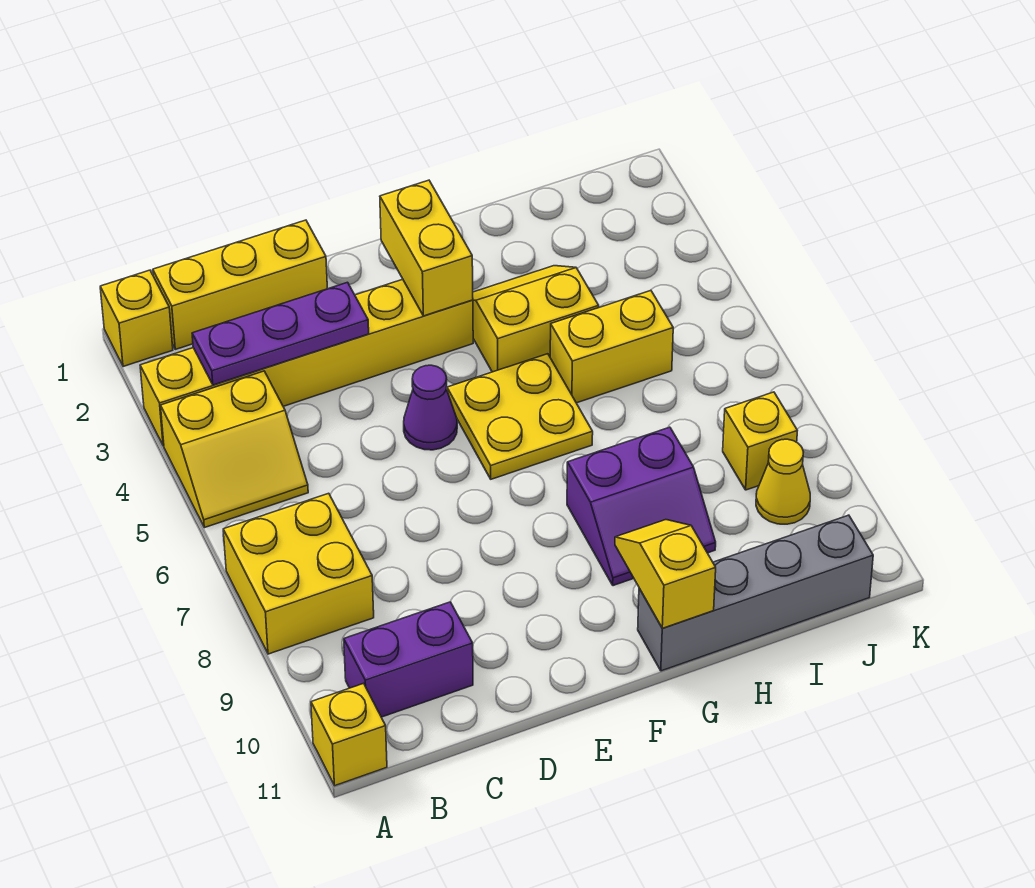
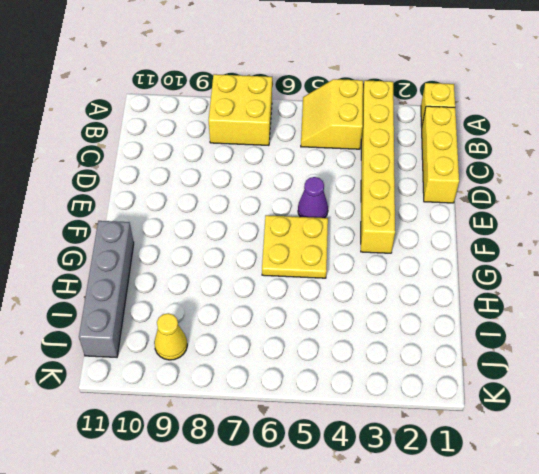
none -> yellow 1x1 brick [311,683,387,786]
none -> purple 1x2 brick [344,602,473,717]
none -> yellow 2x2 slope [473,266,599,372]

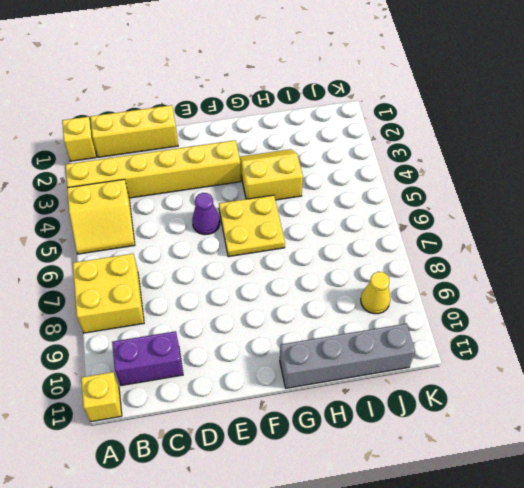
none -> purple 2x2 slope [567,427,716,586]
none -> yellow 1x2 brick [550,290,673,403]
none -> yellow 1x1 brick [723,392,797,490]

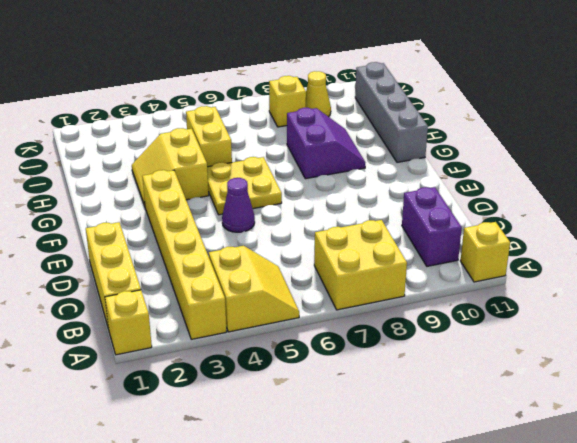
none -> purple 1x3 plate [192,282,369,385]
none -> yellow 1x2 brick [380,180,473,316]
none -> yellow 1x2 slope [615,520,716,628]

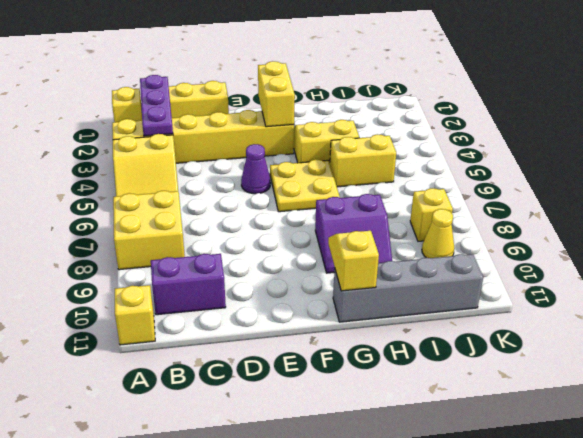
purple 1x3 plate [140,75,173,136] -> purple 1x3 plate turned to [192,282,369,385]

